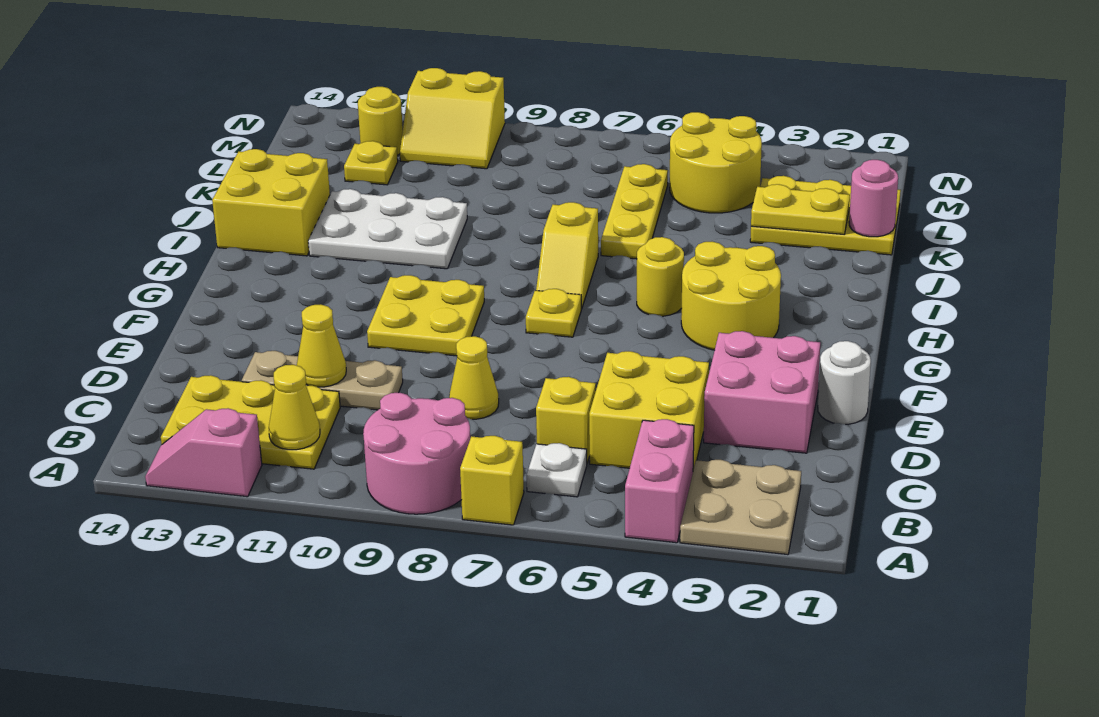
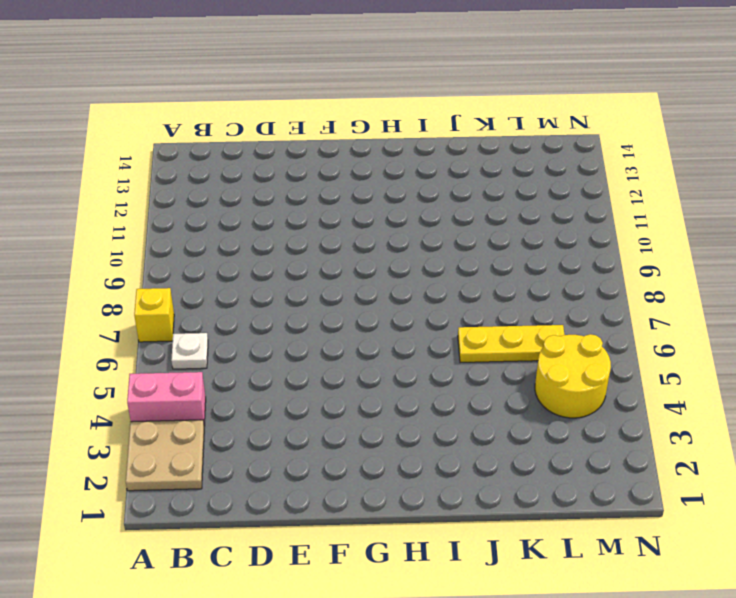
none -> pink 2x2 round brick [363,393,470,514]
none -> pink 1x2 slope [145,408,262,497]
none -> yellow 2x3 plate [161,375,340,469]
none -> yellow 2x2 brick [589,351,709,470]

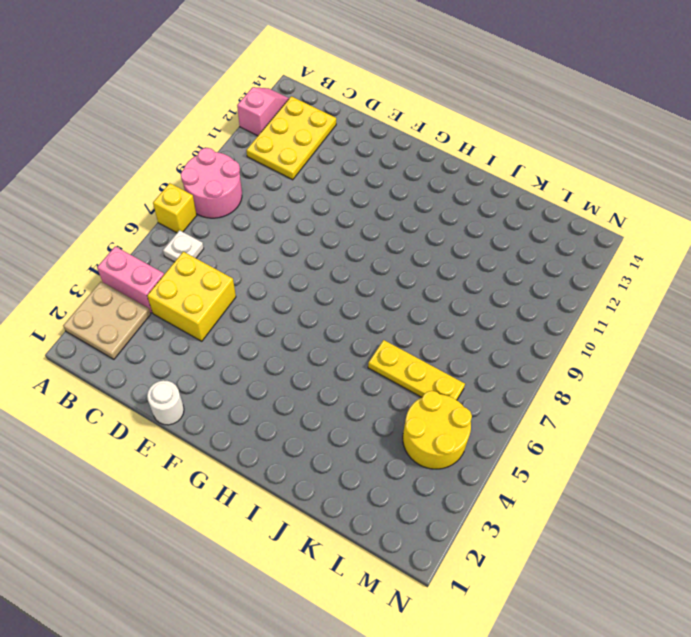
none -> yellow 1x1 brick [536,377,596,463]
none -> pink 2x2 brick [704,331,820,453]
none -> yellow 1x1 cone [449,336,499,419]
none -> tan 1x3 plate [242,351,403,410]

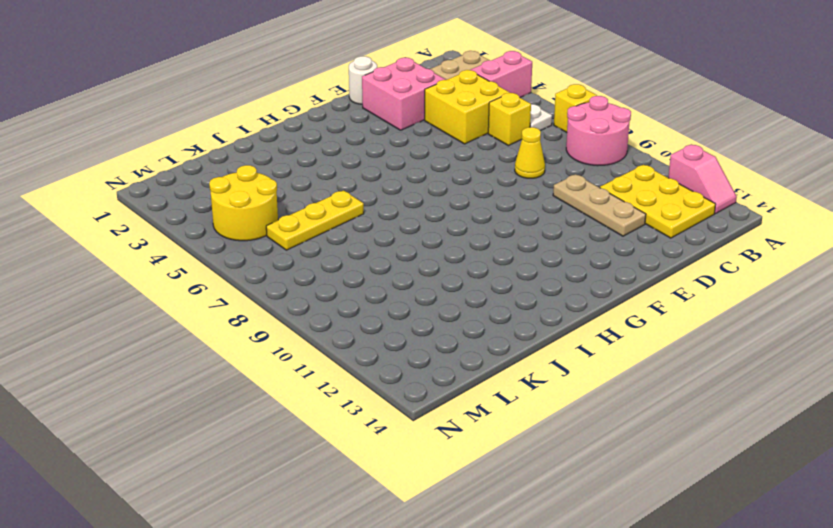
none -> yellow 2x2 plate [367,275,484,356]
none -> yellow 2x2 round brick [681,242,781,350]
none -> yellow 1x1 plate [526,289,581,337]
none -> yellow 1x1 round brick [637,237,684,316]

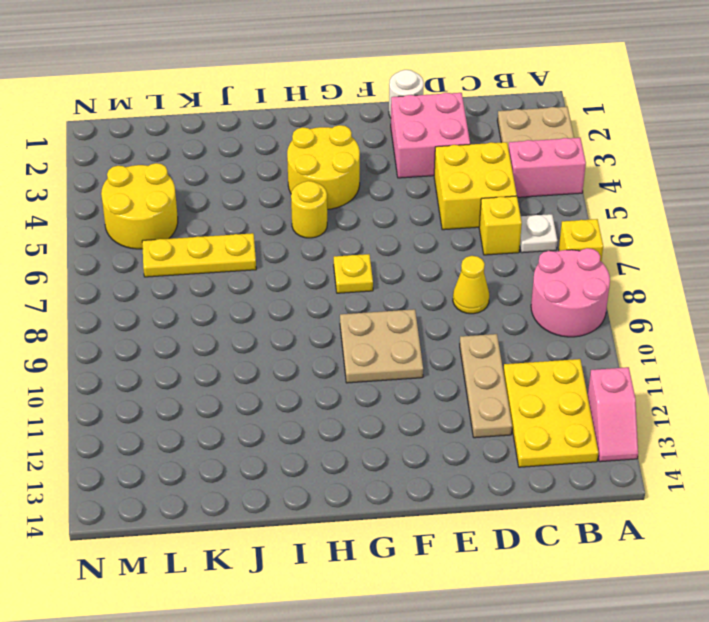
tan 2x2 plate [340,309,423,383] -> yellow 2x2 plate [367,275,484,356]
none -> yellow 1x2 slope [536,202,598,309]
none -> white 2x3 plate [308,189,467,269]
none -> yellow 2x2 brick [212,149,330,256]
none -> yellow 2x3 plate [750,176,901,255]

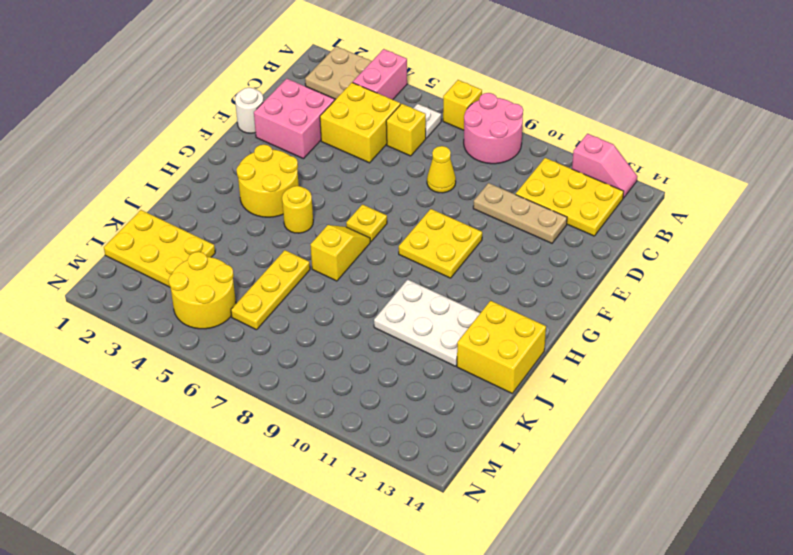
none -> yellow 1x1 plate [344,141,398,185]
none -> yellow 2x2 slope [400,68,505,169]
none -> yellow 1x1 round brick [358,87,403,155]
none -> yellow 1x1 cone [269,365,320,450]

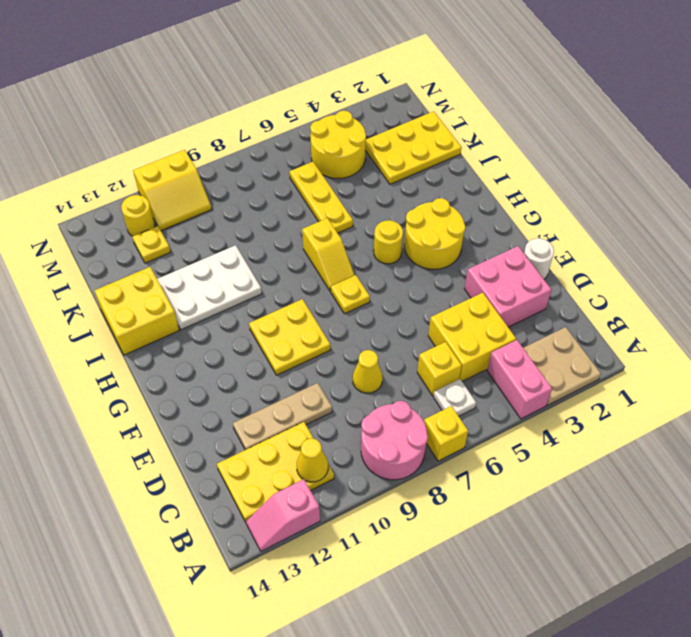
none -> yellow 1x1 cone [297,304,346,387]
none -> pink 1x1 round brick [849,160,898,237]
none -> yellow 1x2 plate [751,184,850,234]

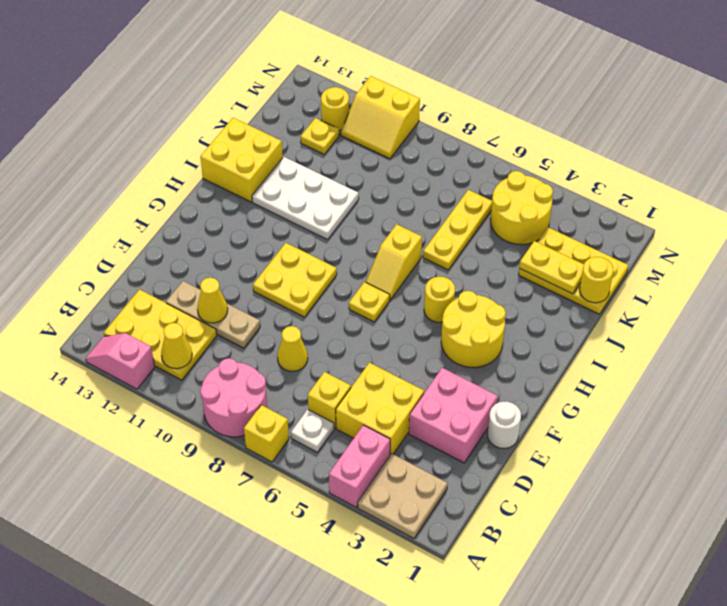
yellow 1x1 round brick [580,257,613,303] -> pink 1x1 round brick [849,160,898,237]

